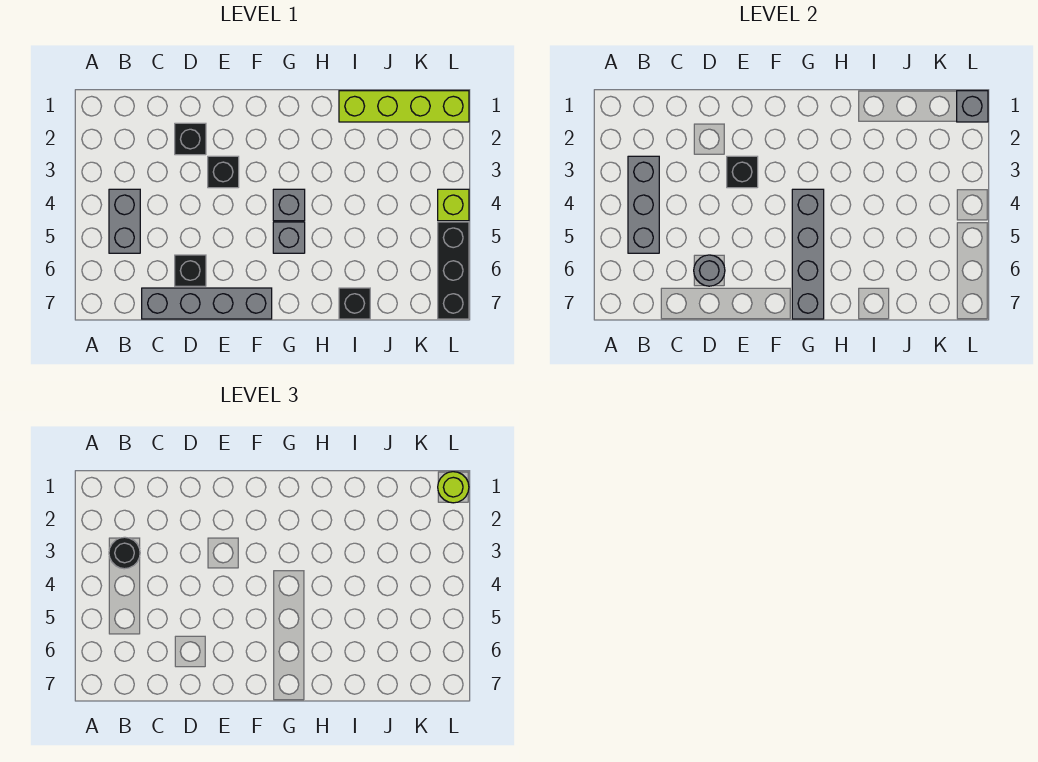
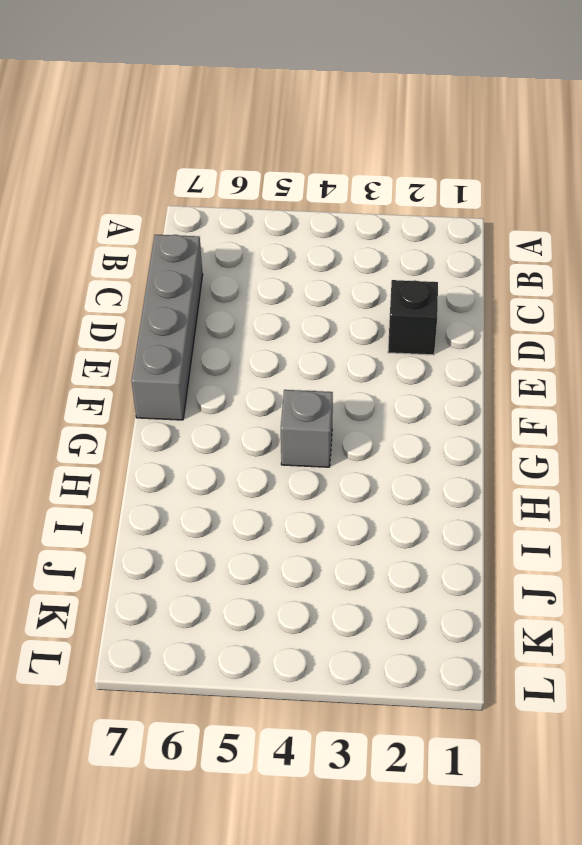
none -> grey 1x2 brick [109,189,140,253]
none -> black 1x1 brick [175,255,206,286]
none -> black 1x1 brick [208,156,239,188]

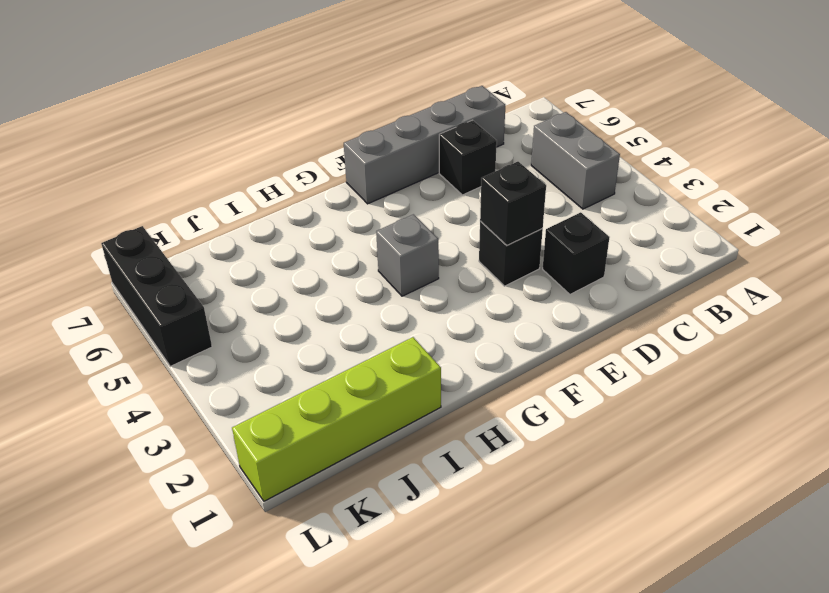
none -> grey 1x1 brick [273,222,305,253]
none -> black 1x1 brick [339,288,370,319]
none -> lime 1x1 brick [438,189,469,221]

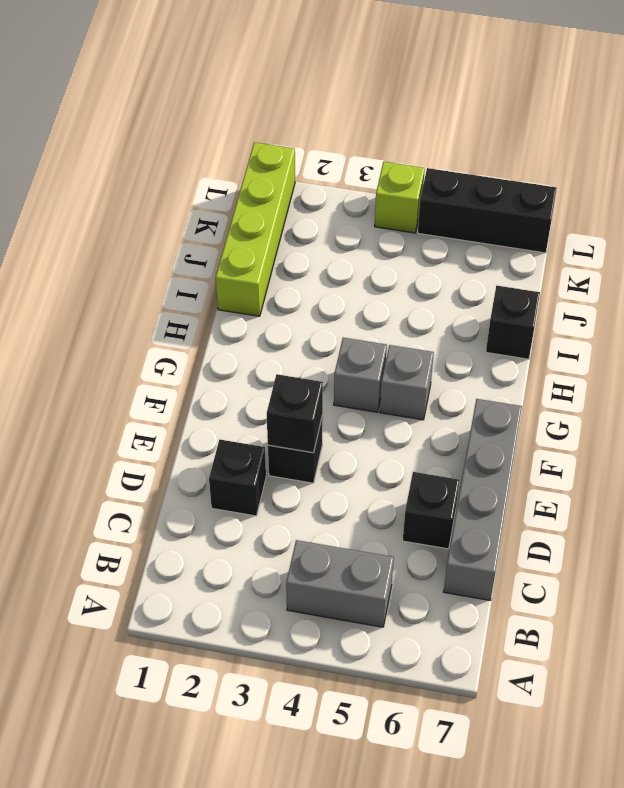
none -> grey 1x3 brick [628,156,659,253]
none -> grey 1x1 round brick [694,255,725,286]
none -> grey 1x4 brick [792,189,824,319]

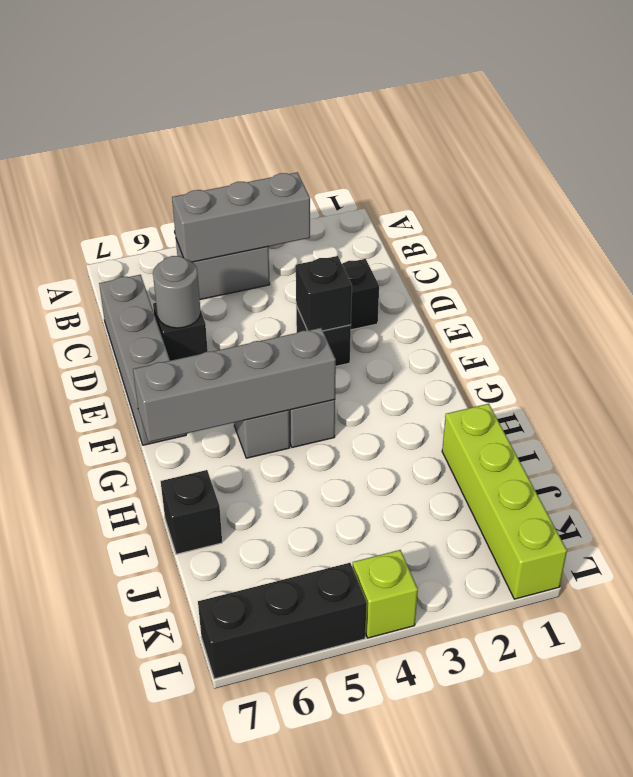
none -> grey 1x1 brick [957,91,988,122]
none -> black 1x1 round brick [109,537,140,569]
none -> lime 1x1 round brick [438,472,469,503]

